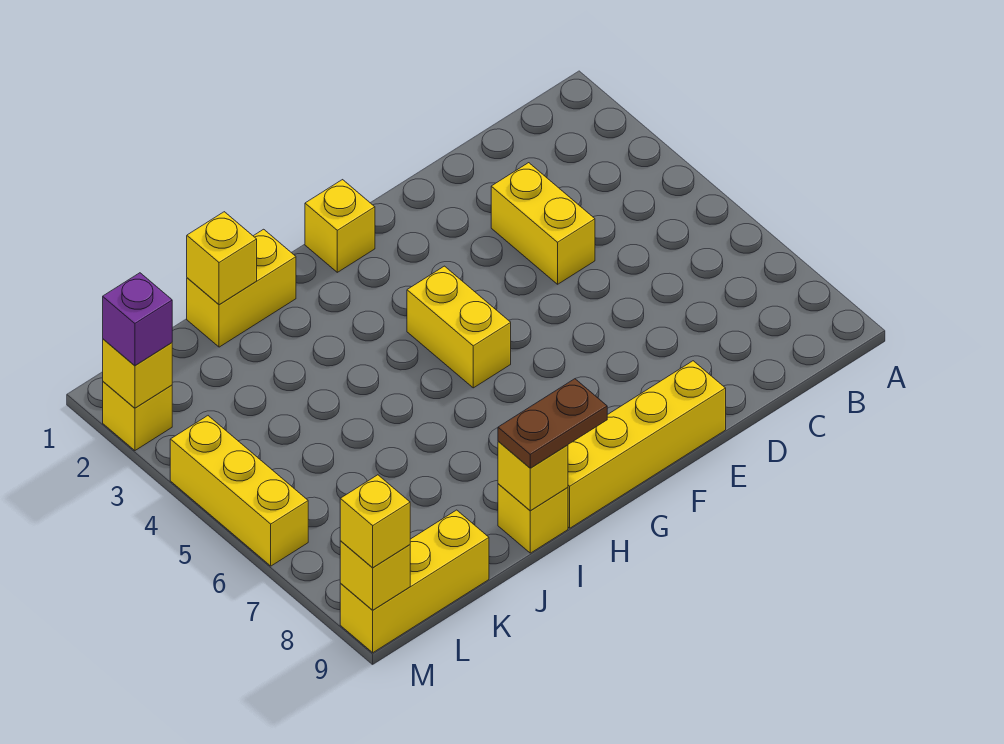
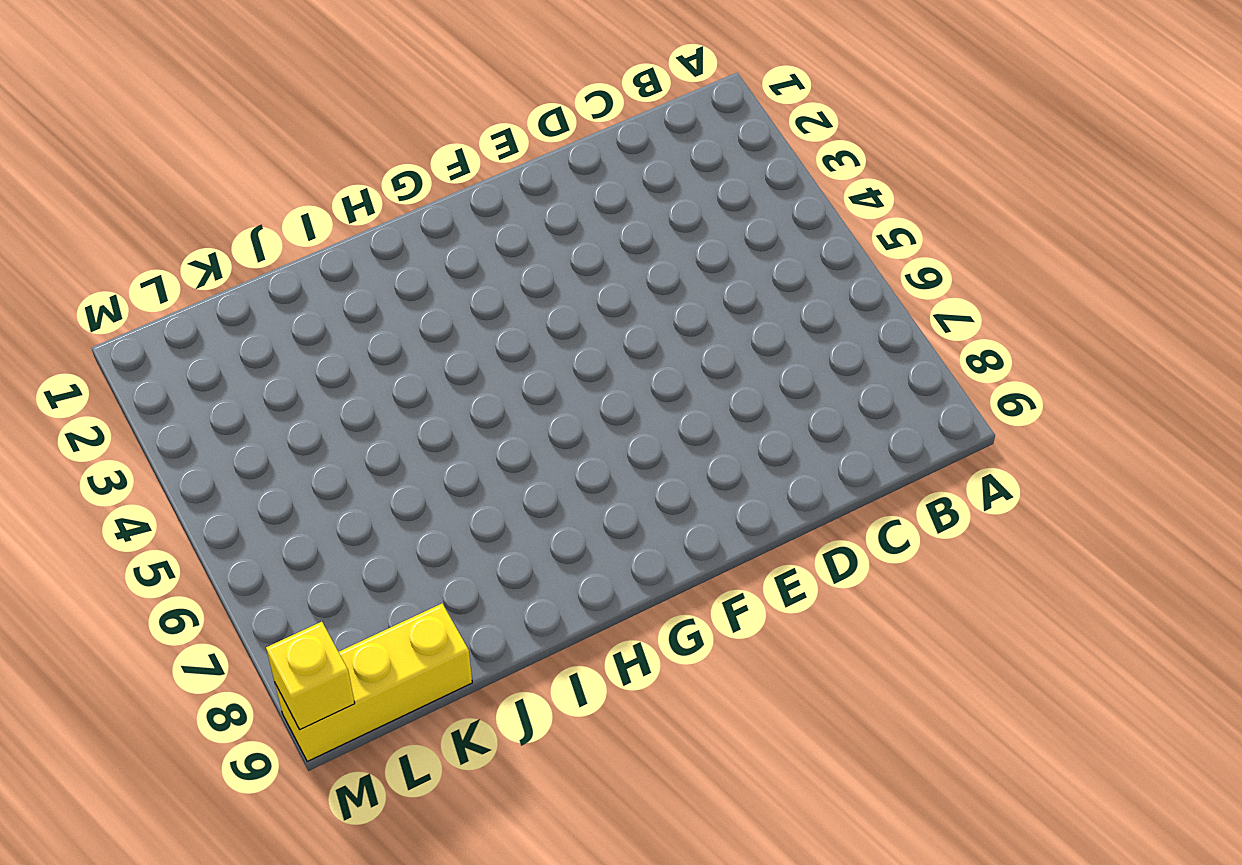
none -> yellow 1x2 brick [491,163,595,284]
none -> yellow 1x4 brick [568,361,726,528]
none -> yellow 1x1 brick [305,180,375,272]

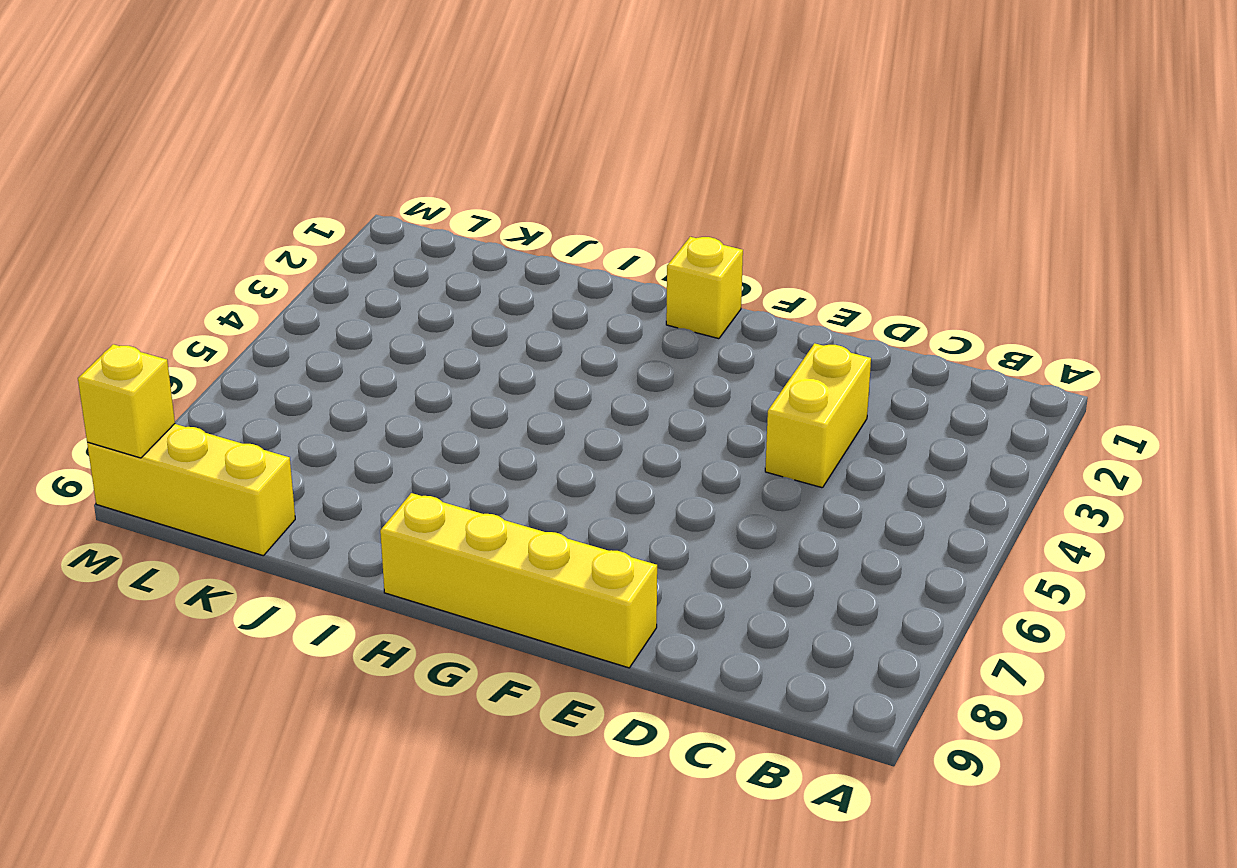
none -> yellow 1x2 brick [407,266,511,388]
none -> yellow 1x2 brick [187,229,296,347]
none -> yellow 1x1 brick [498,484,568,553]

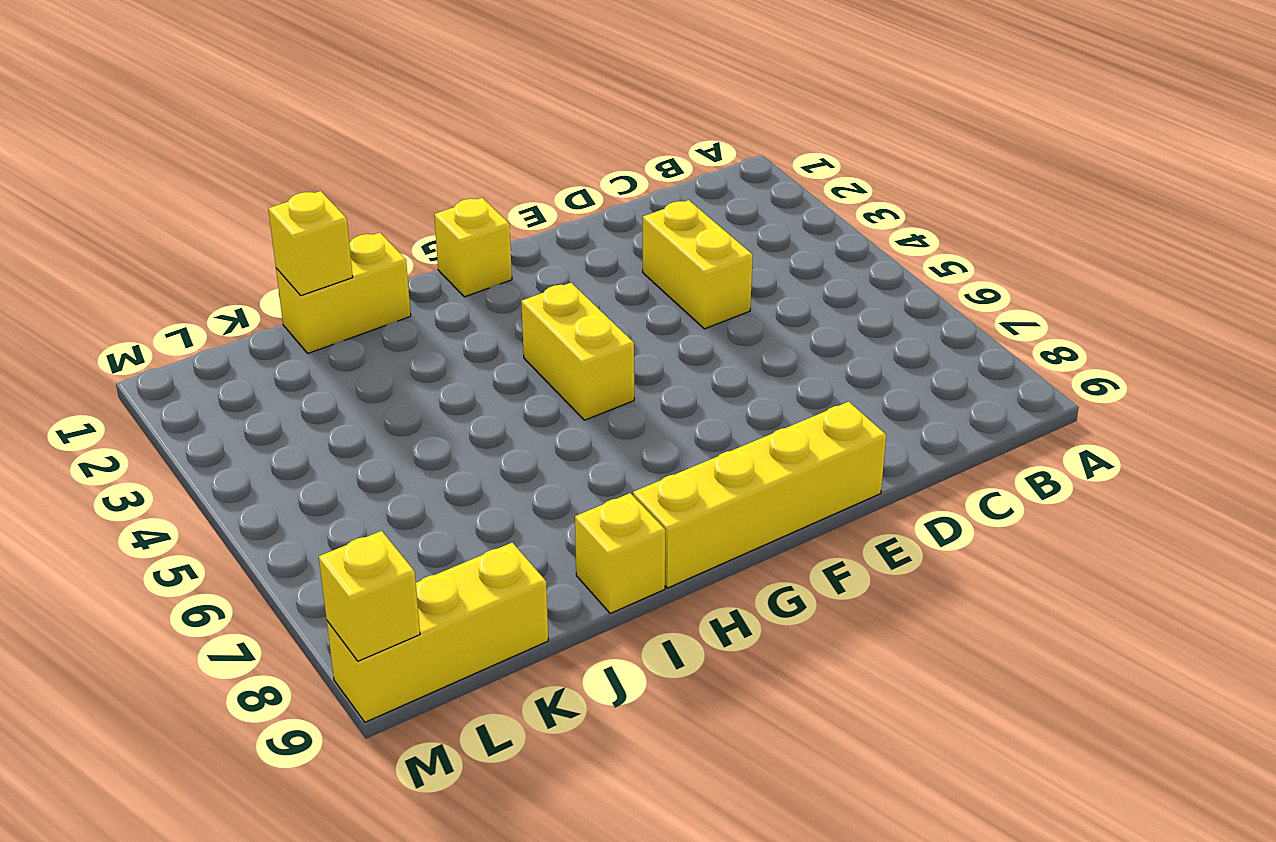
none -> yellow 1x1 brick [103,382,172,451]
none -> yellow 1x3 brick [170,416,308,566]
none -> yellow 1x1 brick [498,442,568,511]

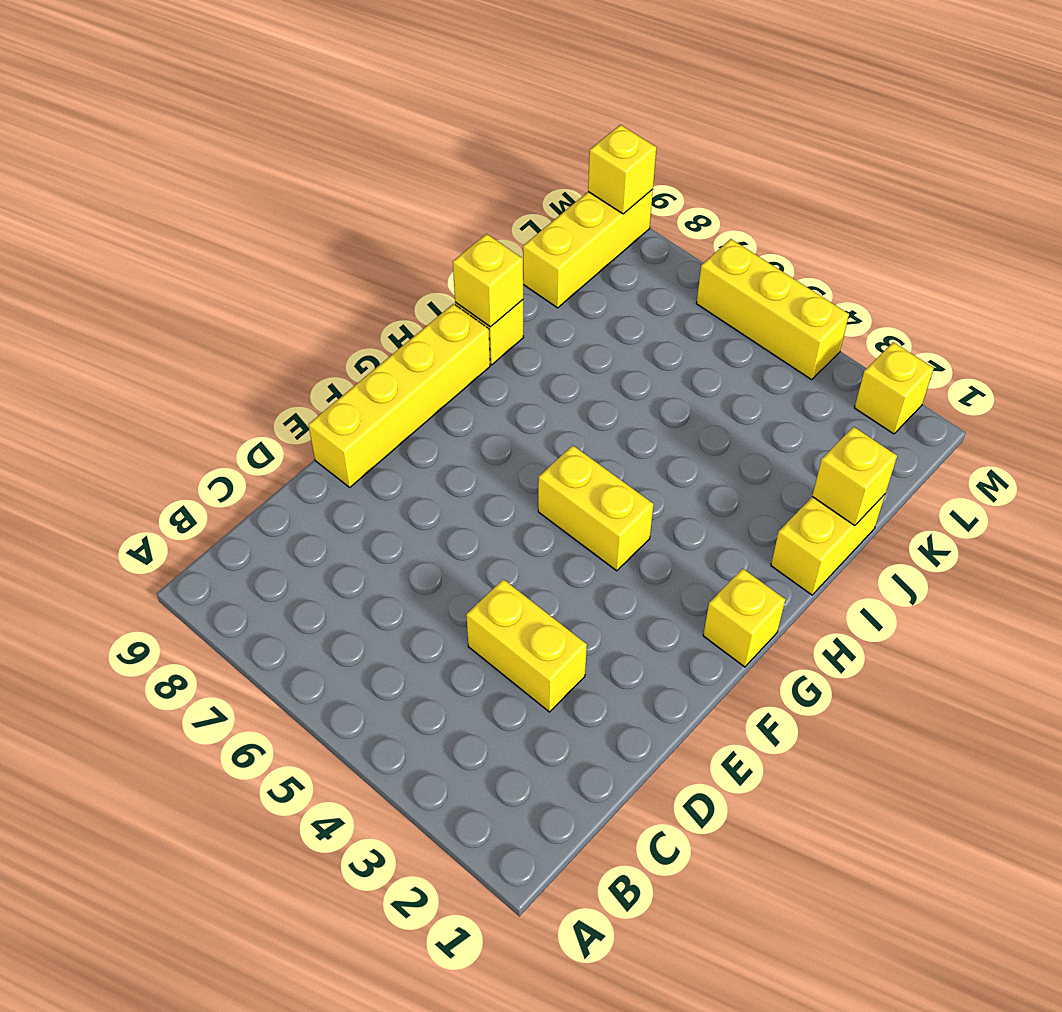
none -> yellow 1x1 brick [103,339,172,408]
none -> brown 1x2 plate [498,379,607,468]
none -> purple 1x1 brick [103,273,172,366]

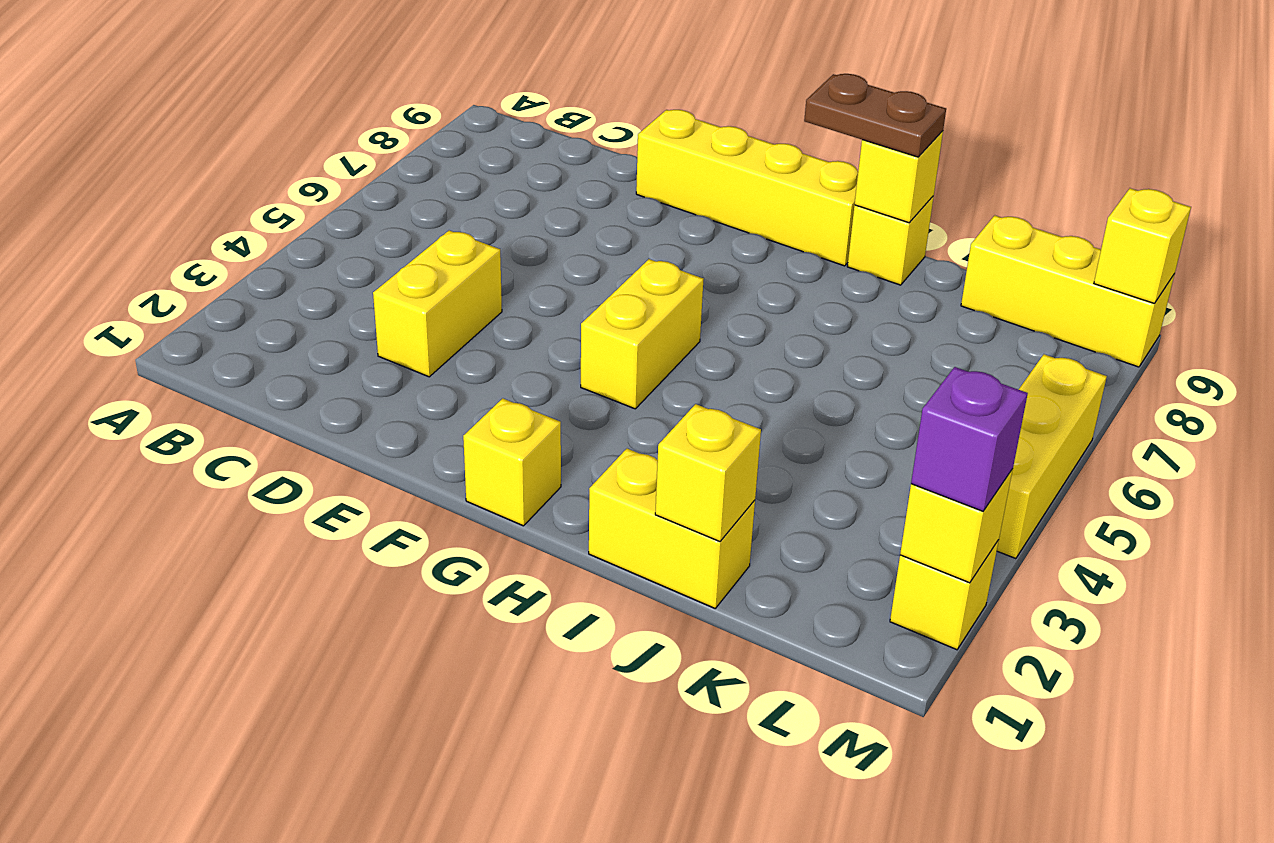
none -> yellow 1x1 brick [340,475,410,568]

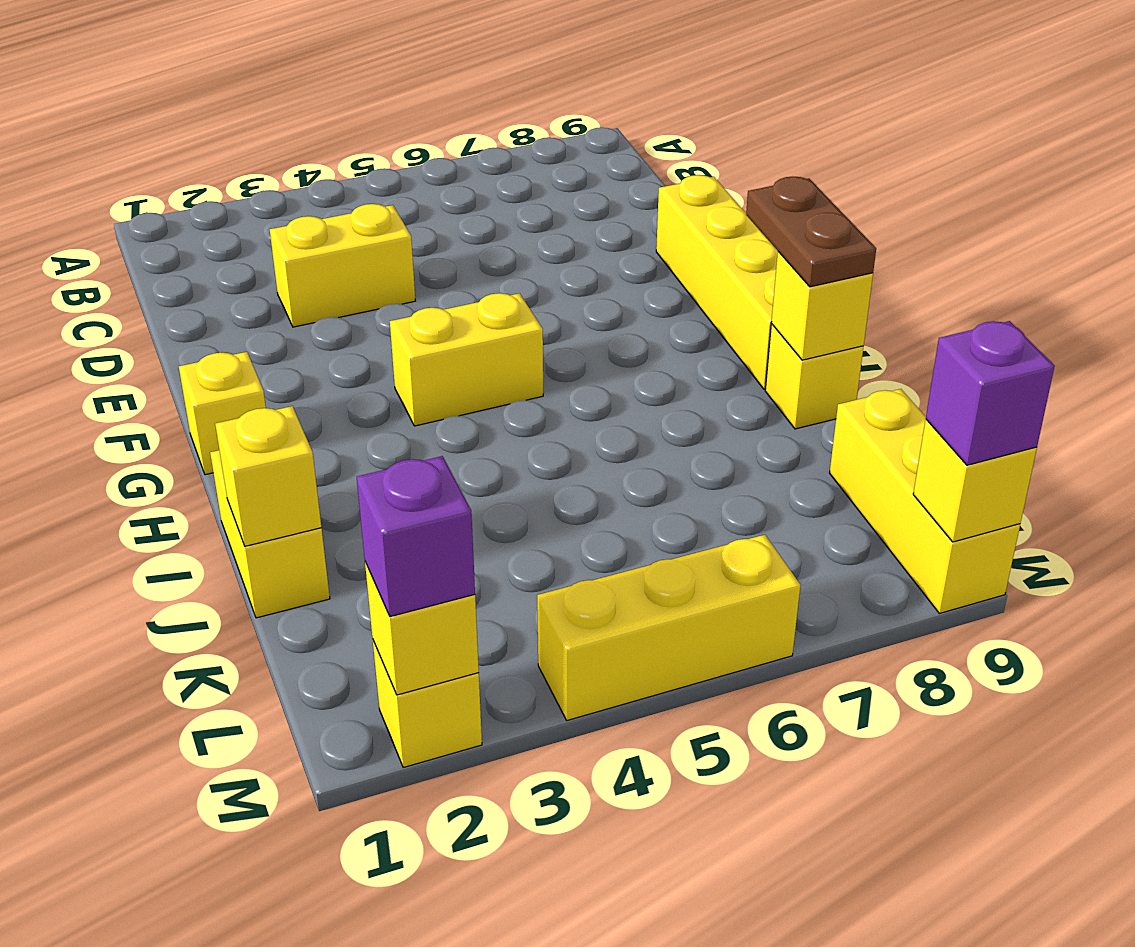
purple 1x1 brick [926,321,1055,465] -> yellow 1x1 brick [340,475,410,568]

